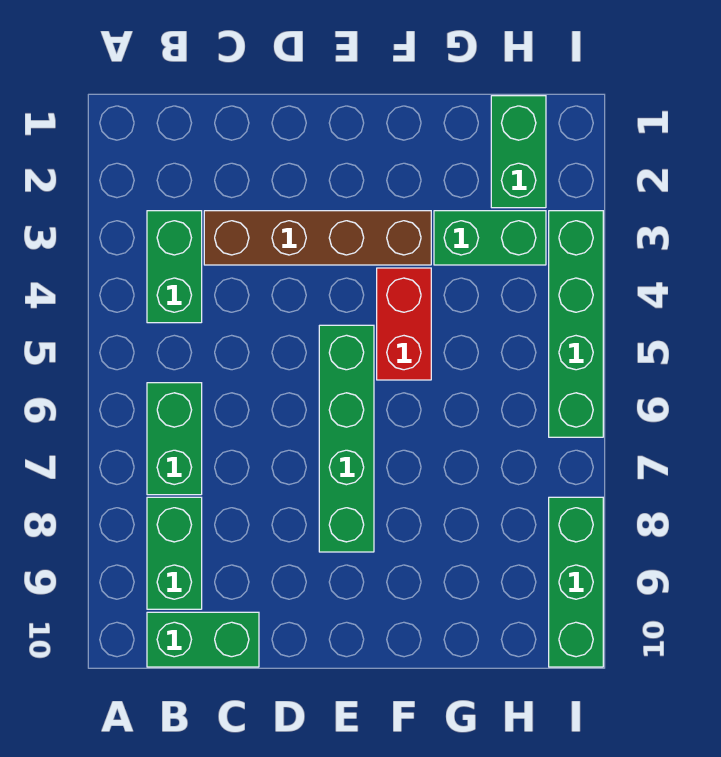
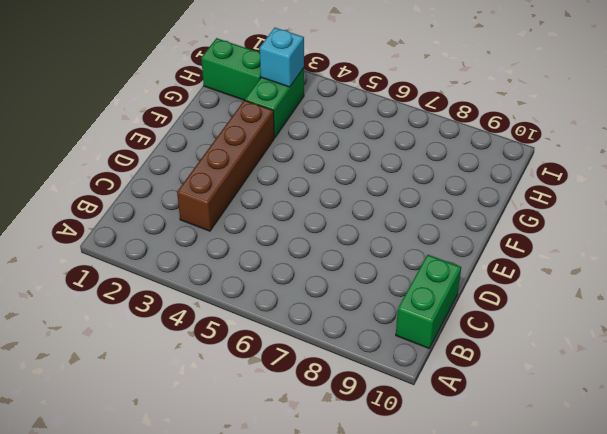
cyan 1x1 brick [260,28,304,87] -> none
none -> green 1x2 brick [147,211,202,323]
none -> green 1x2 brick [147,383,202,495]

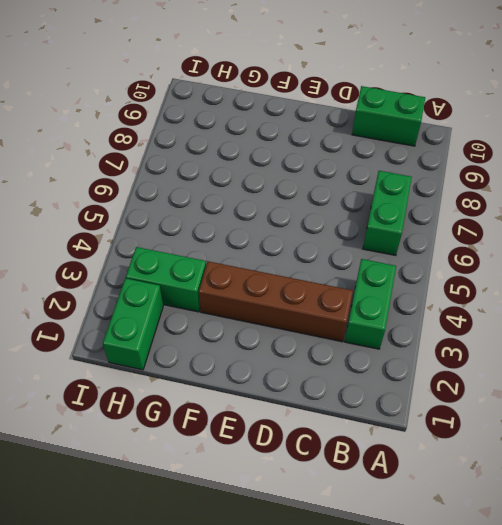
none -> green 1x2 brick [147,497,202,609]
none -> green 1x4 brick [319,325,374,552]

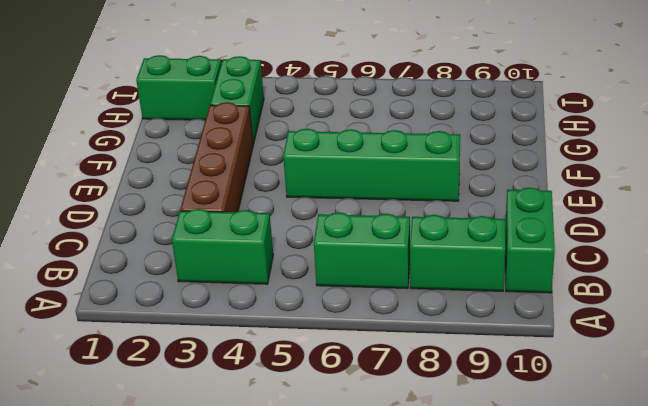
none -> red 1x2 brick [377,268,431,380]
none -> green 1x4 brick [549,211,603,437]

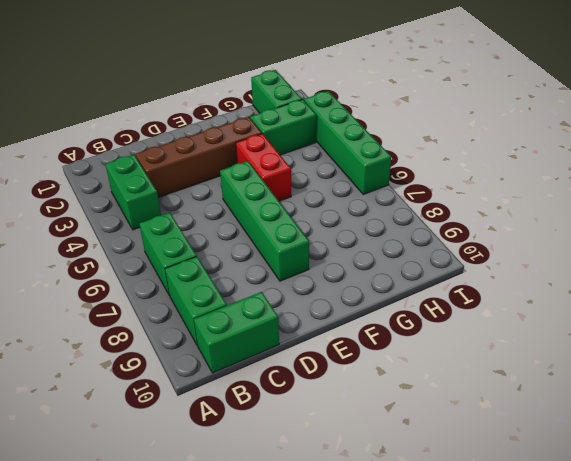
none -> green 1x3 brick [549,497,603,667]

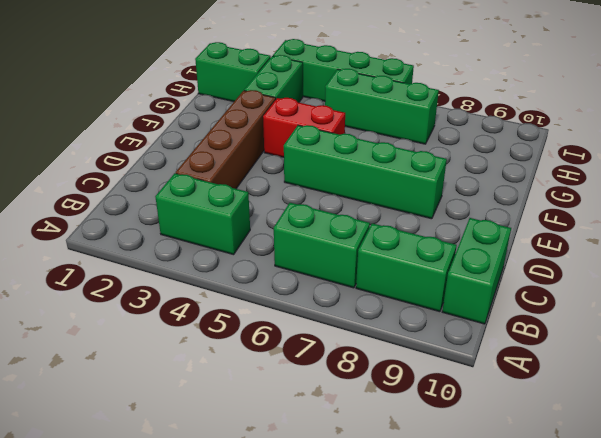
green 1x3 brick [325,69,439,144] -> green 1x3 brick moved to [549,497,603,667]

